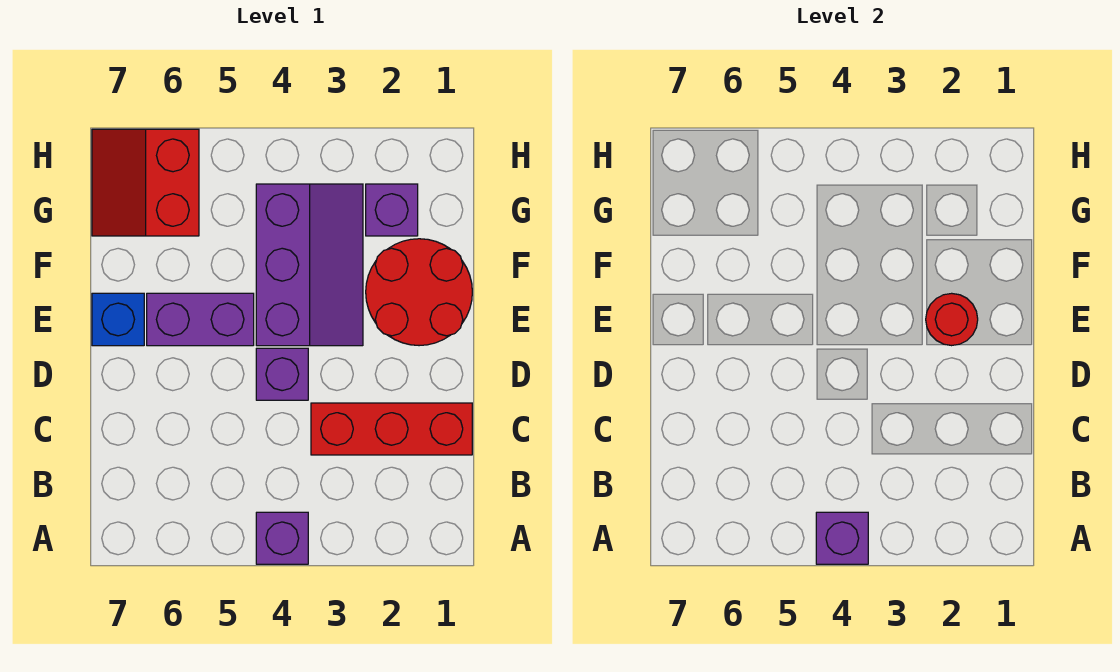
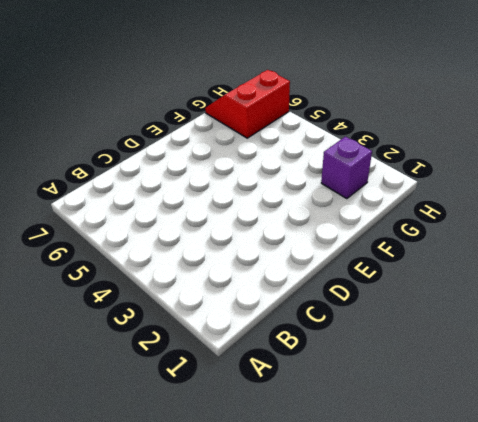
none -> purple 1x1 brick [256,512,308,564]
none -> red 1x3 brick [311,403,472,455]

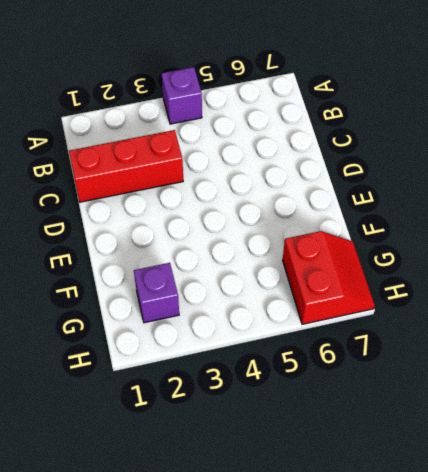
none -> purple 1x1 brick [256,348,308,400]
none -> red 2x2 round brick [366,239,472,346]

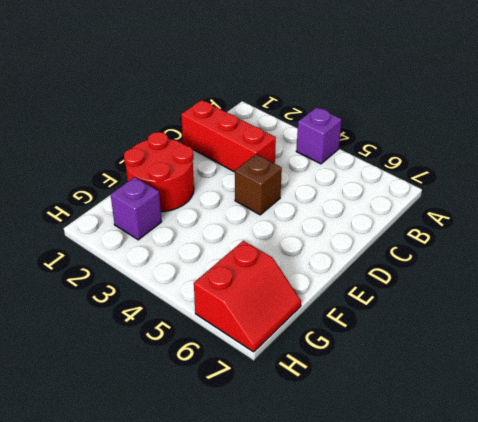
brown 1x1 brick [235,154,282,215] -> purple 1x1 brick [256,348,308,400]
none -> purple 2x3 slope [256,184,363,346]
none -> purple 1x2 brick [147,293,254,346]

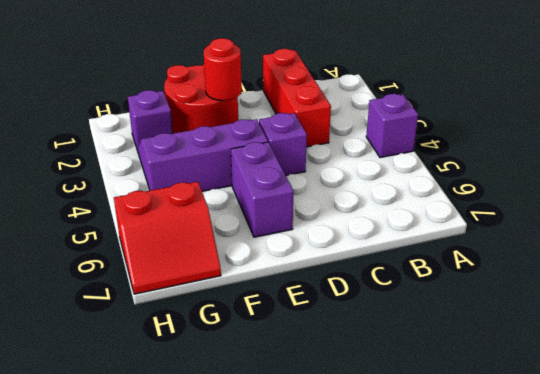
none -> blue 1x1 brick [92,293,144,346]
none -> purple 1x1 brick [816,512,868,564]

